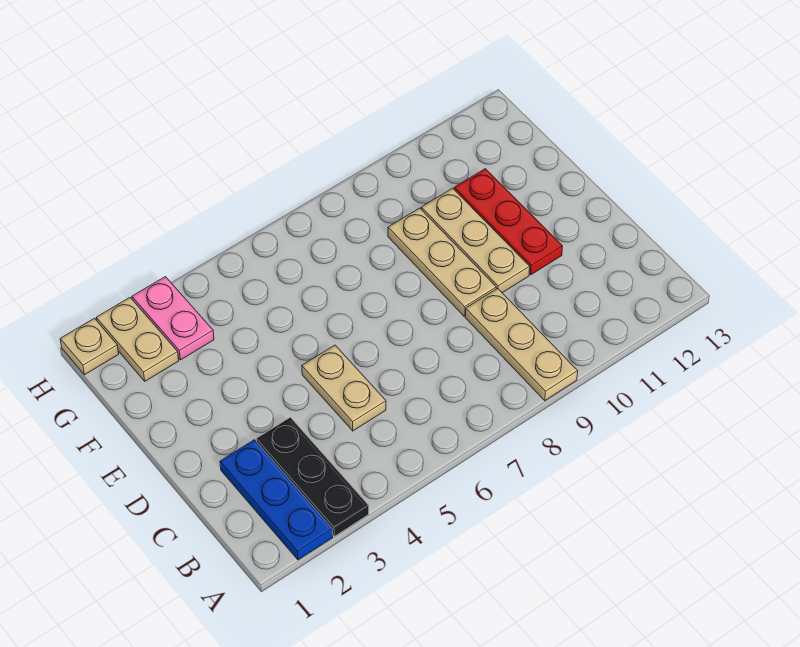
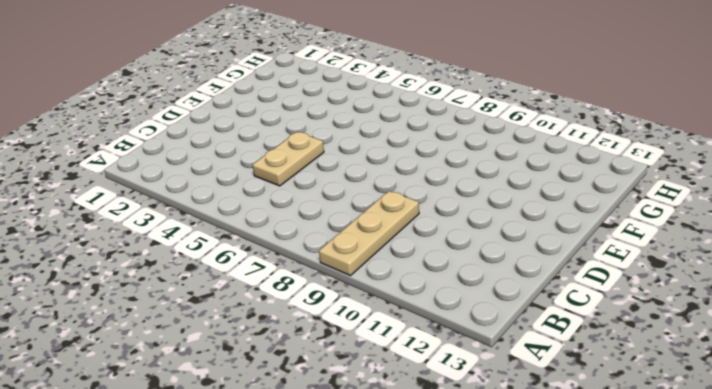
none -> blue 1x3 plate [220,440,333,560]
none -> black 1x3 plate [256,417,369,536]

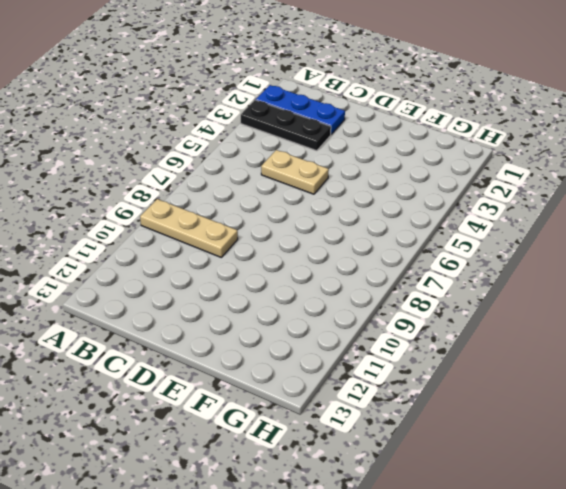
none -> tan 1x3 plate [388,208,496,316]
none -> tan 1x3 plate [421,188,530,293]

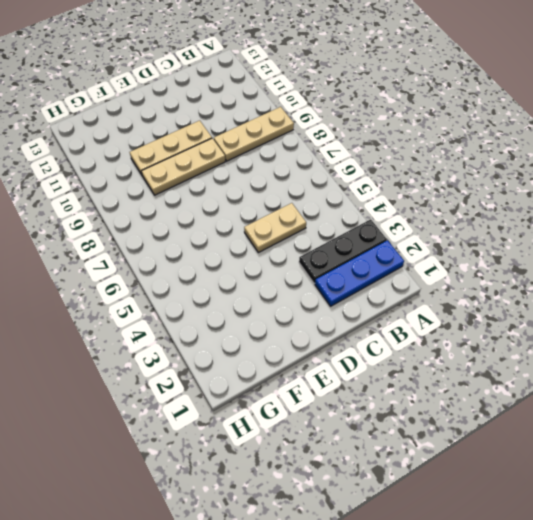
none -> red 1x3 plate [454,169,563,275]
none -> tan 1x2 plate [96,298,179,381]

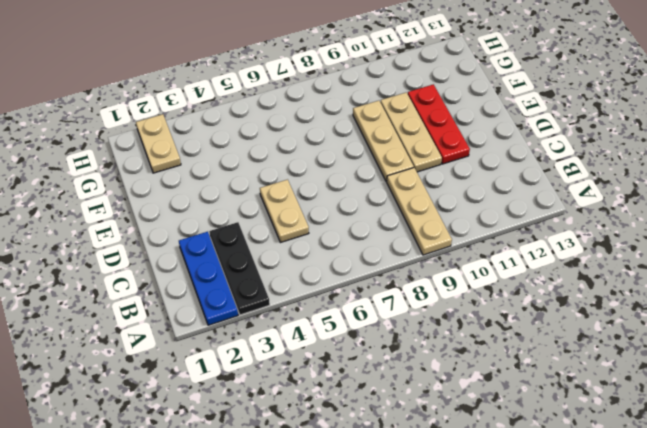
none -> pink 1x2 plate [132,277,214,360]
none -> tan 1x1 plate [60,318,119,375]

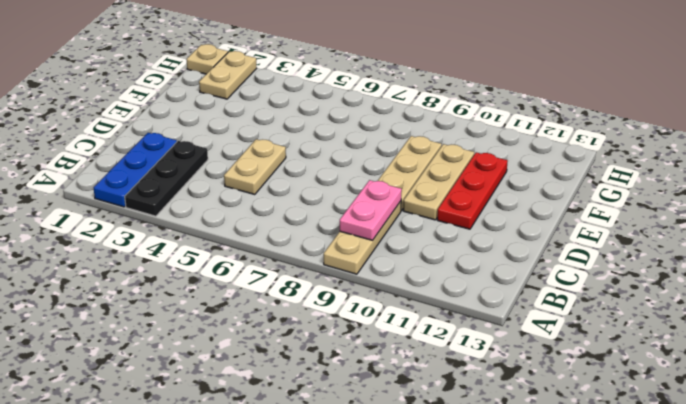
pink 1x2 plate [340,180,402,240] -> pink 1x2 plate moved to [132,277,214,360]

